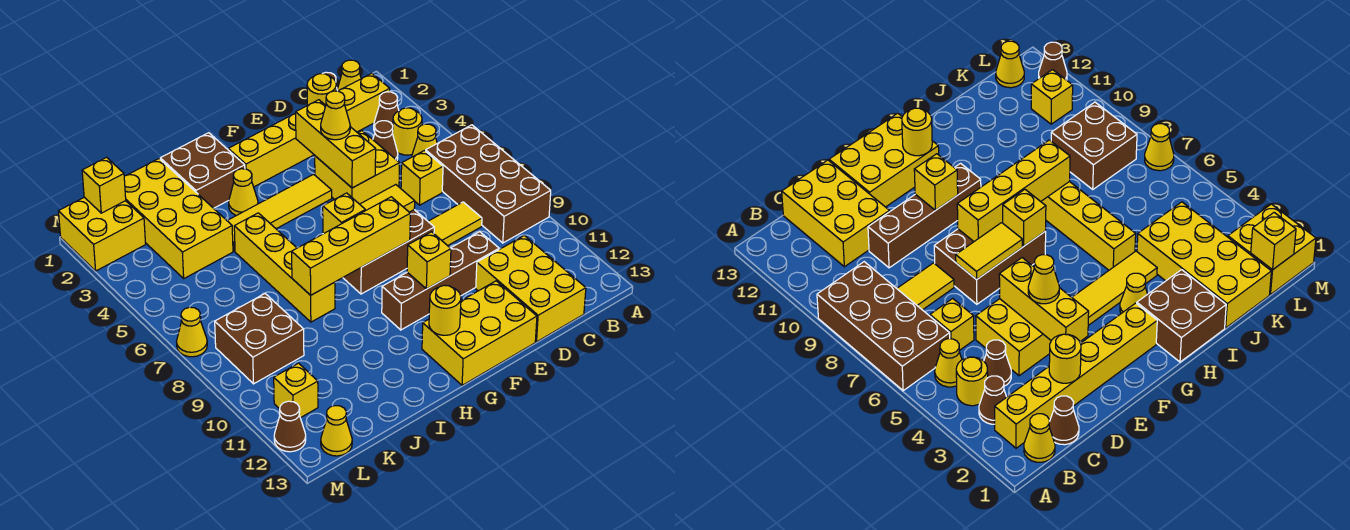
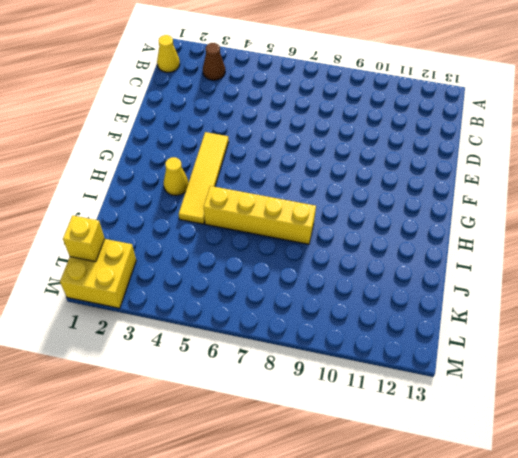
none -> brown 2x4 brick [426,125,551,243]
none -> yellow 1x6 brick [228,73,390,187]
none -> yellow 1x1 round brick [392,108,422,155]
none -> yellow 1x1 cone [412,124,437,157]

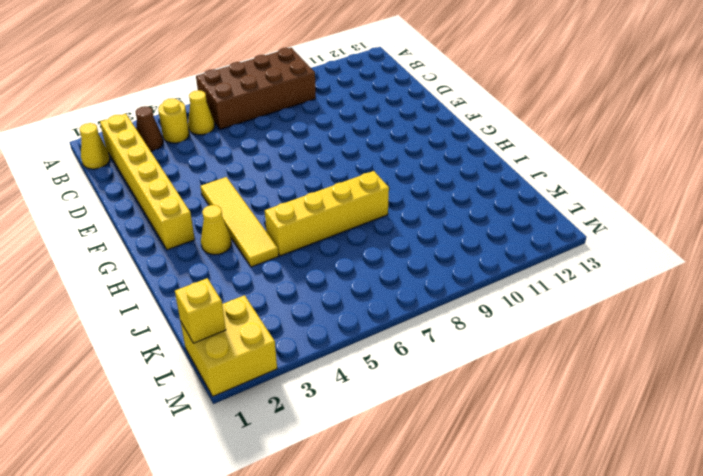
none -> brown 1x1 cone [1049,396,1079,445]
none -> brown 1x1 cone [373,121,398,160]
none -> yellow 1x1 brick [401,151,443,205]
none -> yellow 1x2 tile [428,202,482,246]

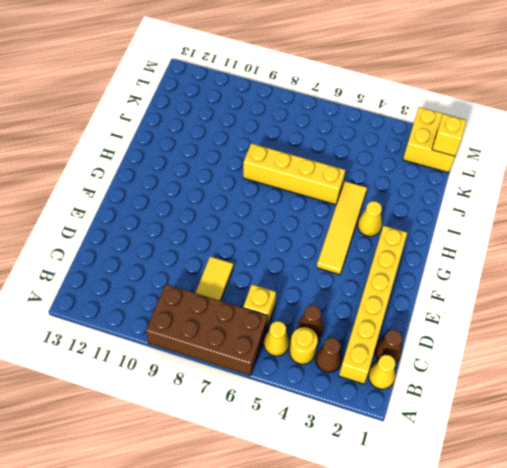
none -> yellow 2x3 brick [476,235,586,342]
none -> yellow 2x2 brick [315,131,400,204]
none -> brown 1x4 brick [382,232,499,330]
none -> brown 2x3 brick [343,210,434,294]

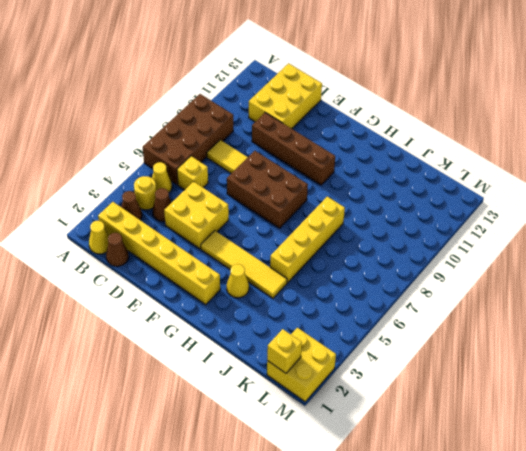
none -> yellow 2x3 brick [422,281,537,385]
none -> brown 2x2 brick [160,133,245,208]
none -> yellow 2x4 brick [124,159,233,278]
none -> brown 2x2 brick [215,294,304,384]

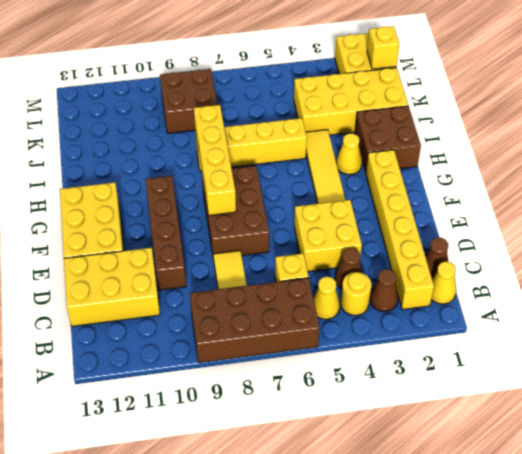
none -> yellow 1x1 brick [274,363,318,418]
none -> yellow 1x1 cone [321,406,352,456]
none -> yellow 1x1 cone [177,307,207,357]
none -> brown 1x1 cone [274,401,306,452]

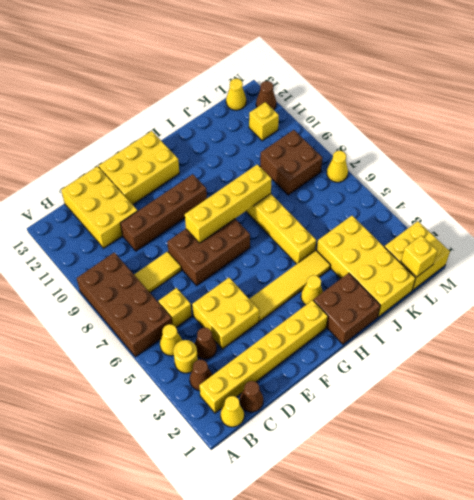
none -> yellow 1x1 round brick [307,74,336,105]
none -> yellow 1x3 brick [296,100,376,188]
none -> yellow 1x2 tile [360,185,415,212]
none -> yellow 1x1 brick [407,232,451,289]

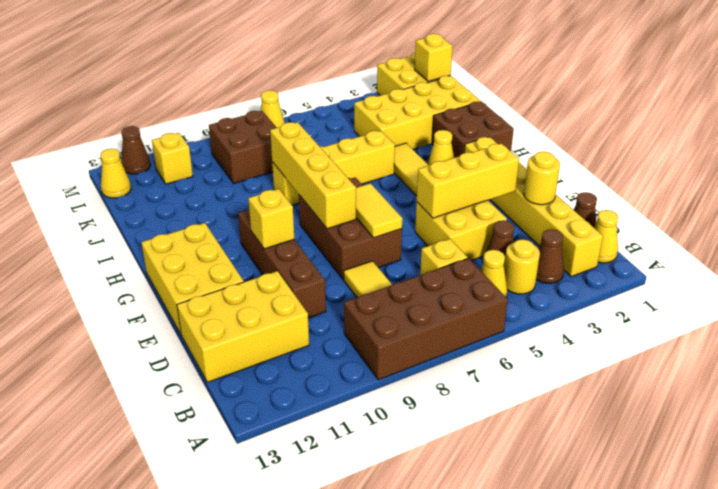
none -> yellow 1x1 brick [323,193,365,234]
none -> yellow 1x1 round brick [429,285,461,335]
none -> yellow 1x1 cone [321,91,350,140]

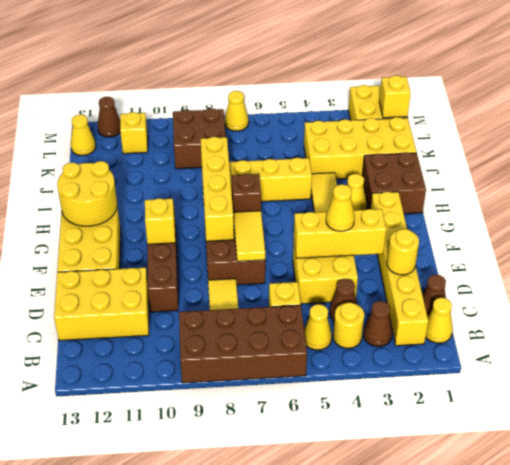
brown 1x1 brick [232,174,261,217] -> yellow 1x1 brick [323,193,365,234]
yellow 2x2 round brick [57,161,117,226] -> yellow 1x1 round brick [429,285,461,335]

